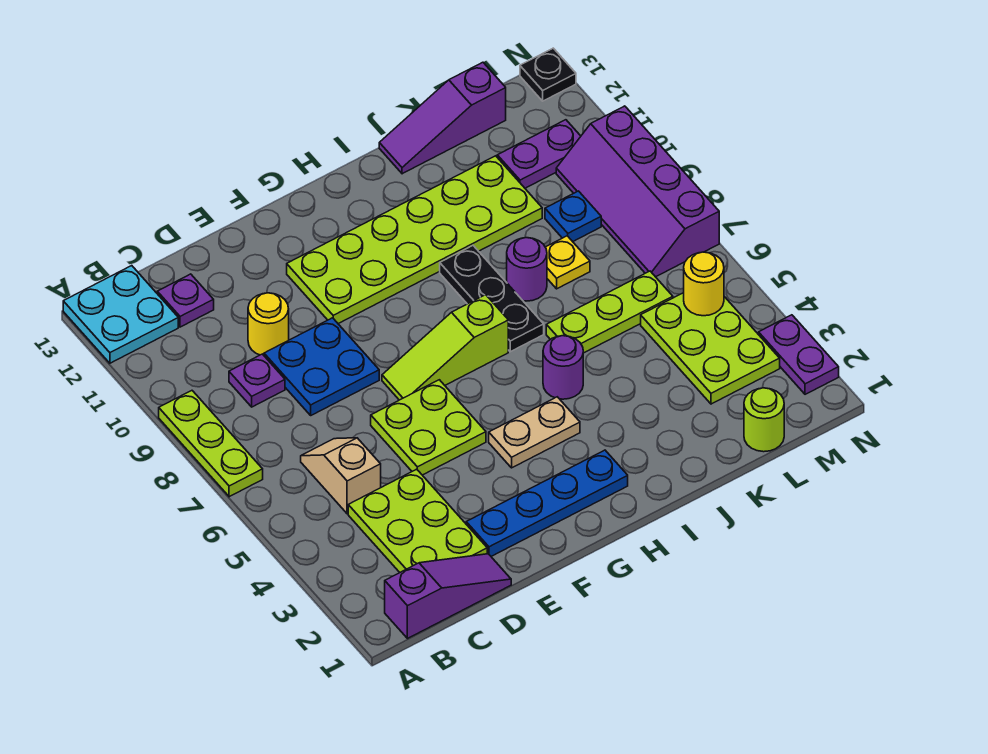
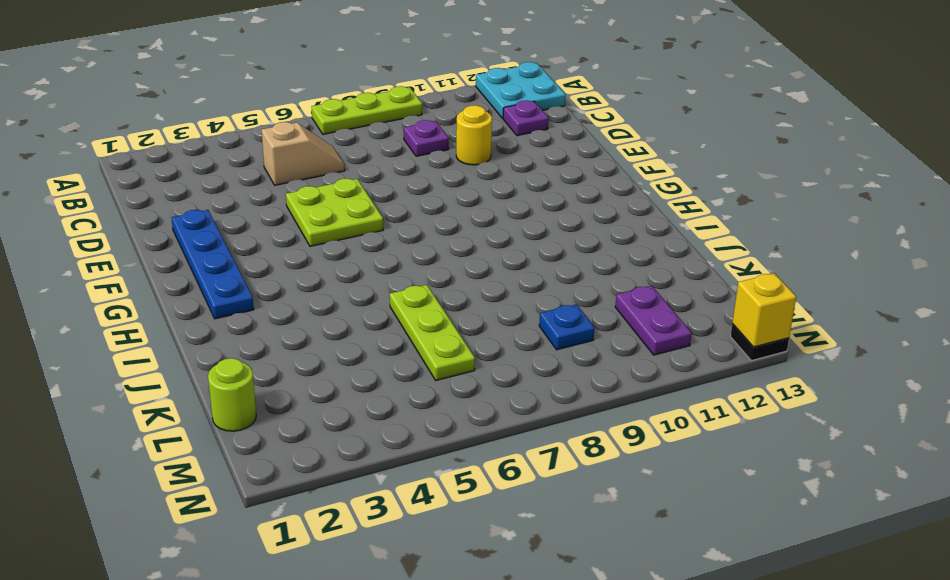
yellow 1x1 brick [732,273,796,347] -> none
none -> purple 1x3 slope [385,554,511,639]
none -> lime 2x3 plate [348,469,487,572]
none -> blue 2x2 plate [264,318,379,415]

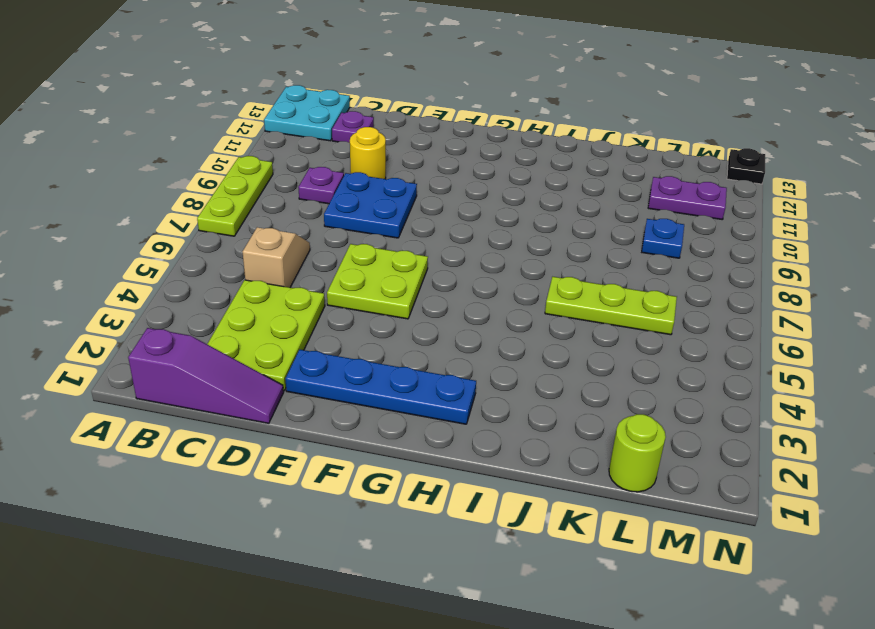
none -> lime 1x3 slope [382,295,508,400]
none -> lime 2x6 plate [287,156,542,324]
none -> tan 1x2 plate [489,397,580,468]

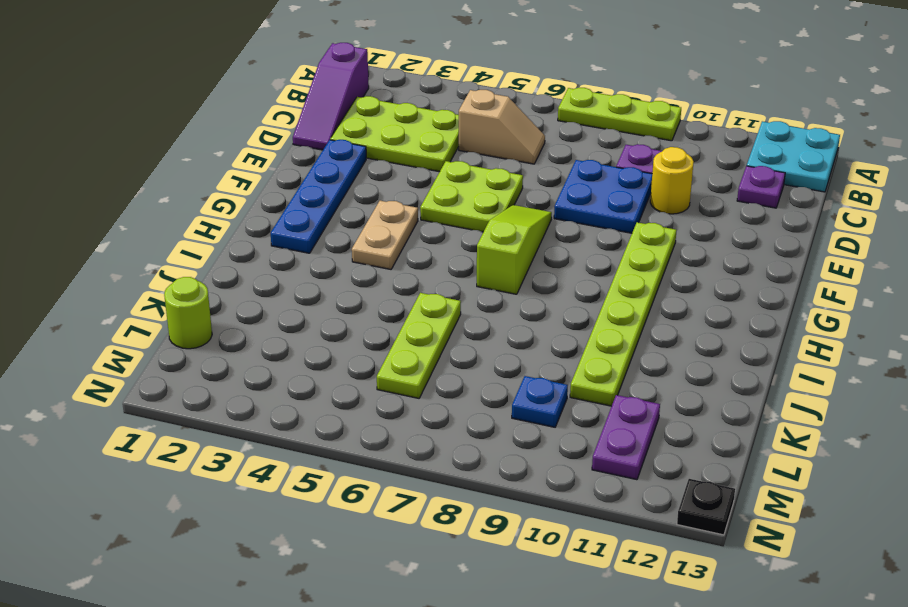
lime 1x6 plate [570,222,676,406] -> lime 2x6 plate [287,156,542,324]
none -> purple 1x1 round brick [543,336,583,399]
none -> black 1x3 plate [440,246,544,352]
none -> purple 1x1 round brick [507,238,547,301]

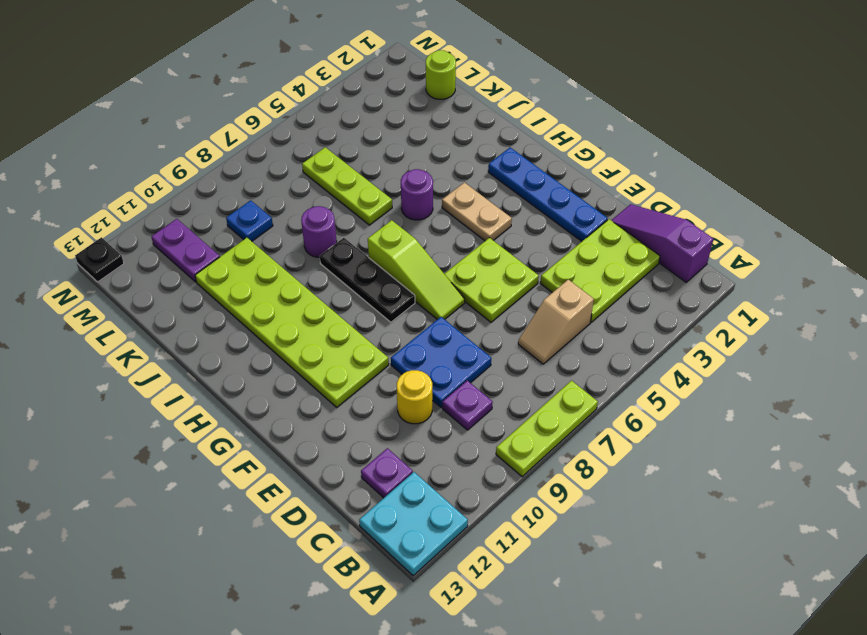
black 1x3 plate [320,238,415,322] -> black 1x3 plate turned to [440,246,544,352]
none -> purple 1x3 slope [379,62,506,174]
none -> yellow 1x1 plate [545,236,590,289]
none -> lime 2x3 plate [641,293,780,404]

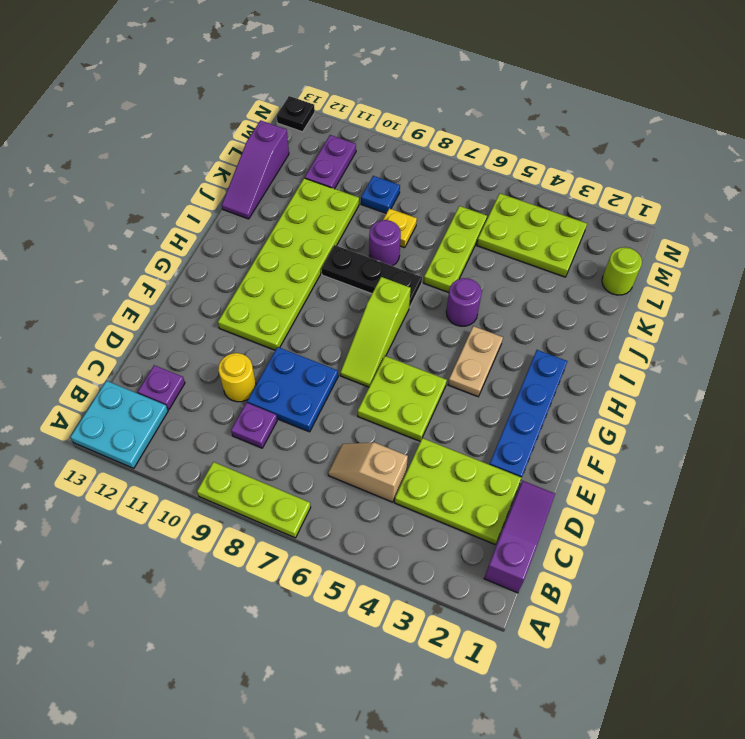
none -> purple 2x4 slope [556,106,719,277]
none -> purple 1x2 plate [759,315,839,394]
none -> yellow 1x1 round brick [684,252,724,316]

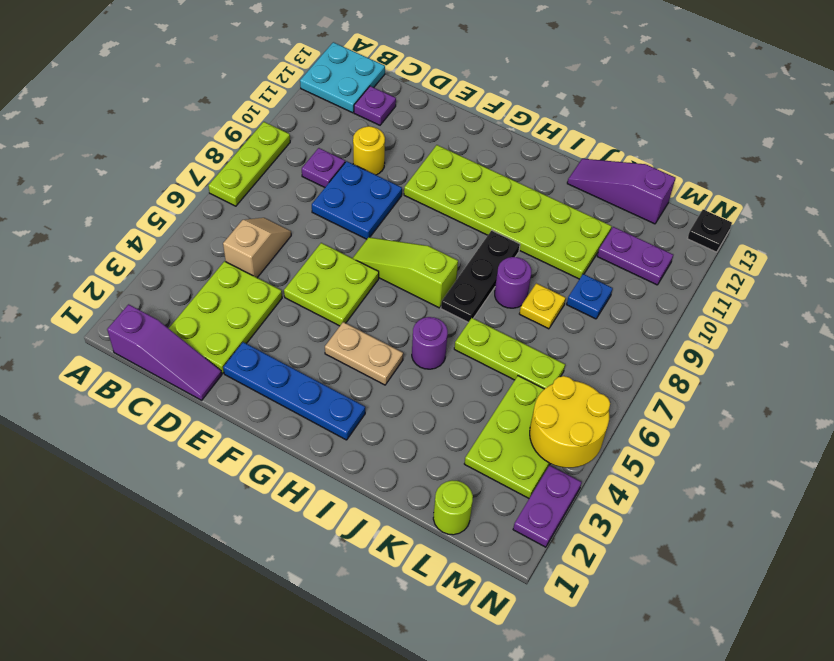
yellow 2x2 round brick [530,376,610,468] -> yellow 1x1 round brick [684,252,724,316]
none -> purple 2x4 slope [556,106,719,277]

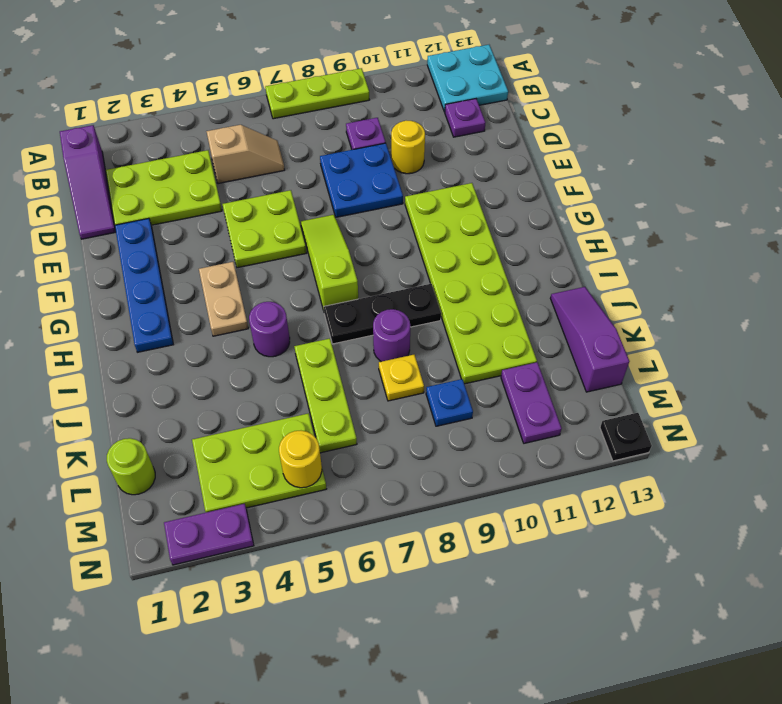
none -> purple 2x4 slope [556,106,719,277]

